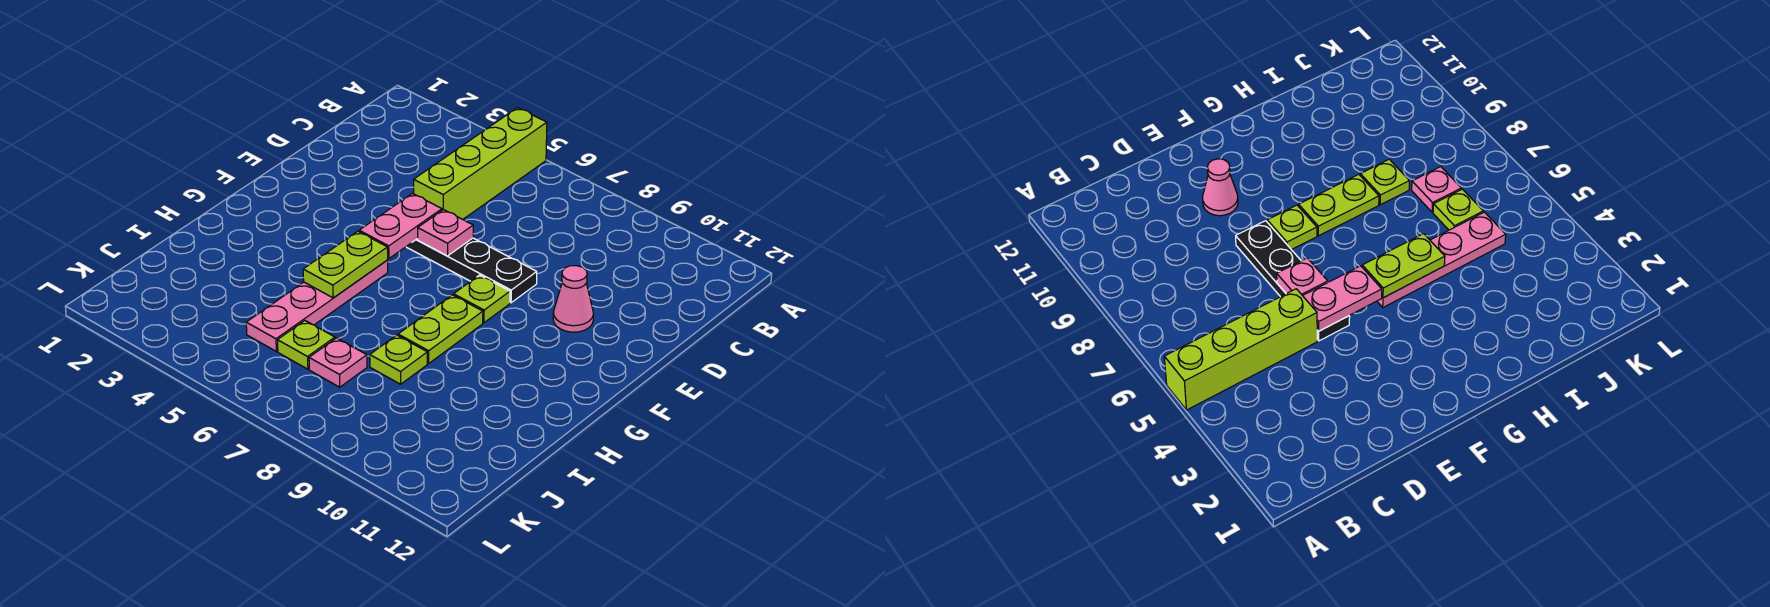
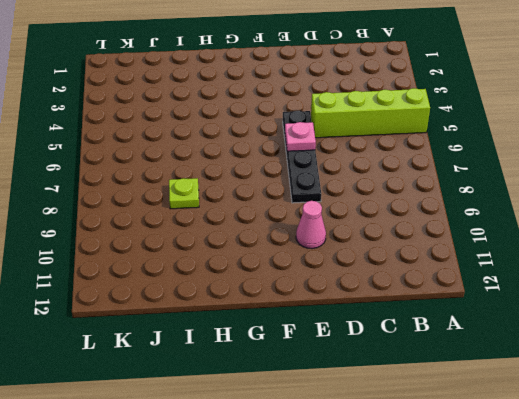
none -> lime 1x1 plate [454,275,510,323]
none -> pink 1x4 plate [246,260,388,351]
none -> lime 1x2 plate [398,295,483,363]

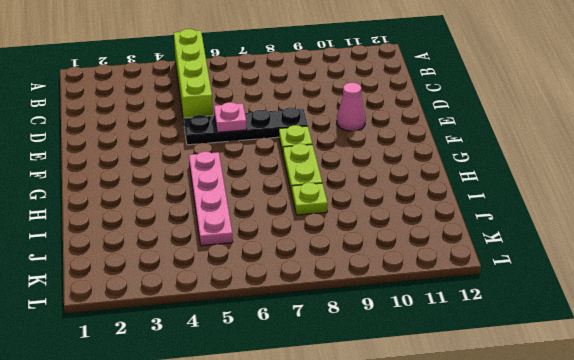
none -> lime 1x1 plate [278,321,335,369]
none -> pink 1x1 plate [309,338,367,387]
none -> pink 1x2 plate [359,193,442,259]

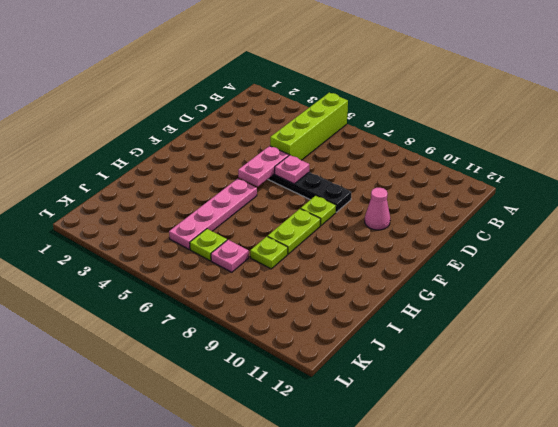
none -> lime 1x2 plate [303,231,388,298]

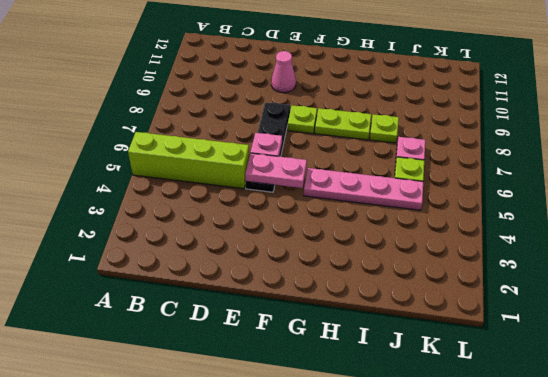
none -> lime 1x2 plate [303,231,388,298]

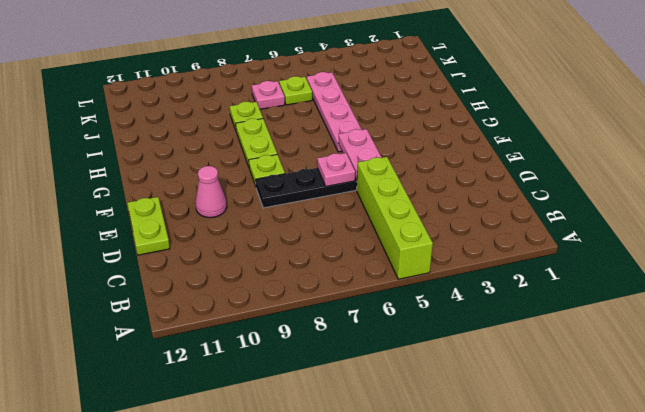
lime 1x2 plate [127,197,170,255] -> lime 1x2 plate moved to [303,231,388,298]

